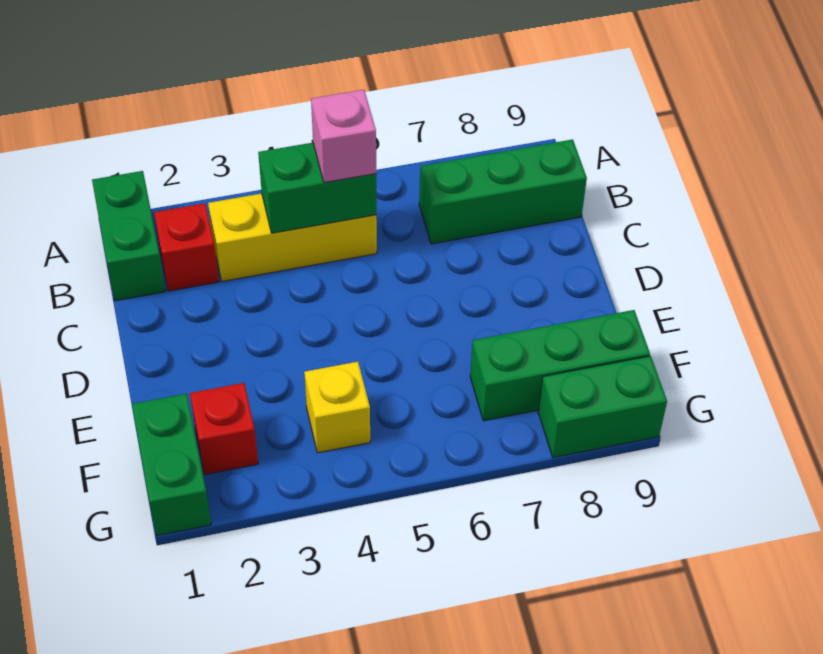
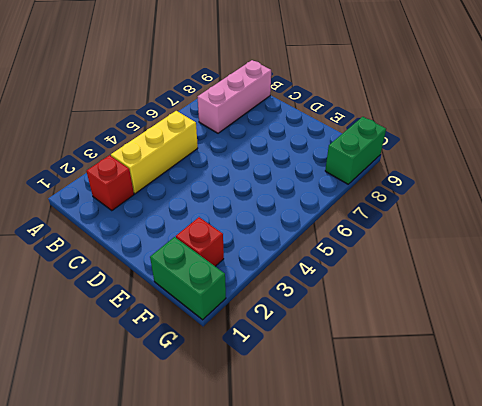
pink 1x3 brick [198,60,271,133] -> green 1x3 brick [419,139,587,244]
none -> green 1x2 brick [92,171,165,301]
none -> yellow 1x1 brick [304,362,370,453]

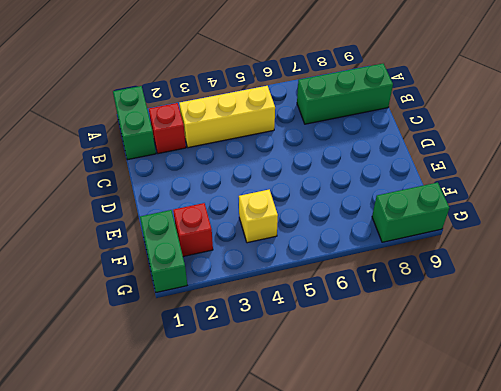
none -> green 1x3 brick [470,310,650,421]
none -> green 1x2 brick [258,143,376,233]

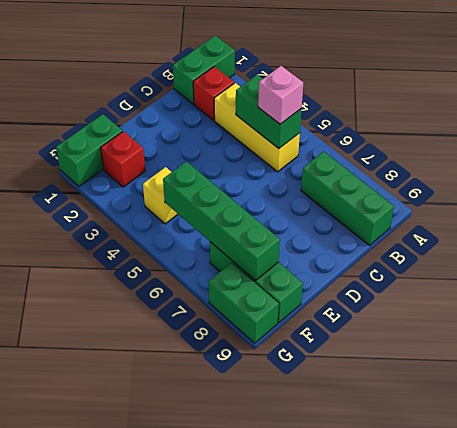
green 1x4 brick [163,161,280,281] -> none

